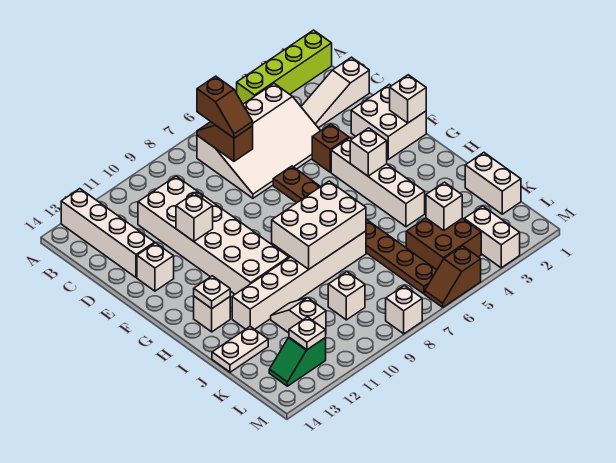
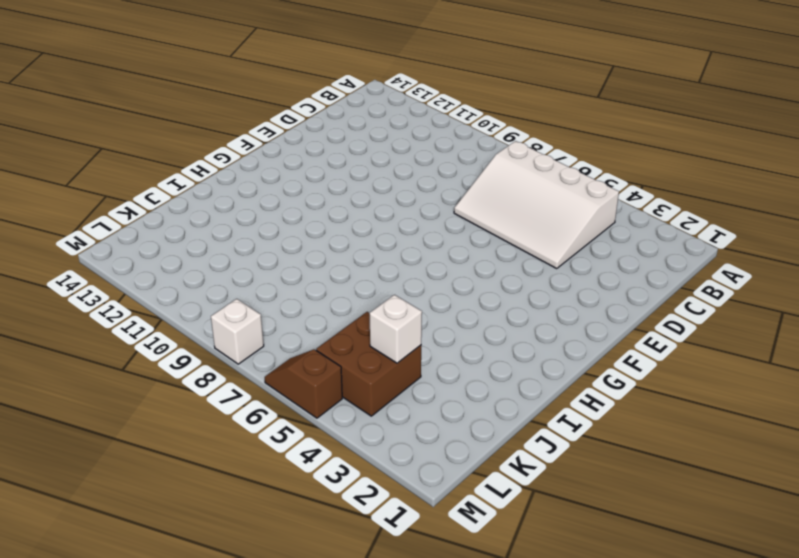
none -> lime 1x4 brick [237,30,332,104]
none -> white 1x4 brick [61,189,155,277]
none -> white 1x3 slope [301,57,369,128]
none -> white 2x6 brick [138,176,289,294]

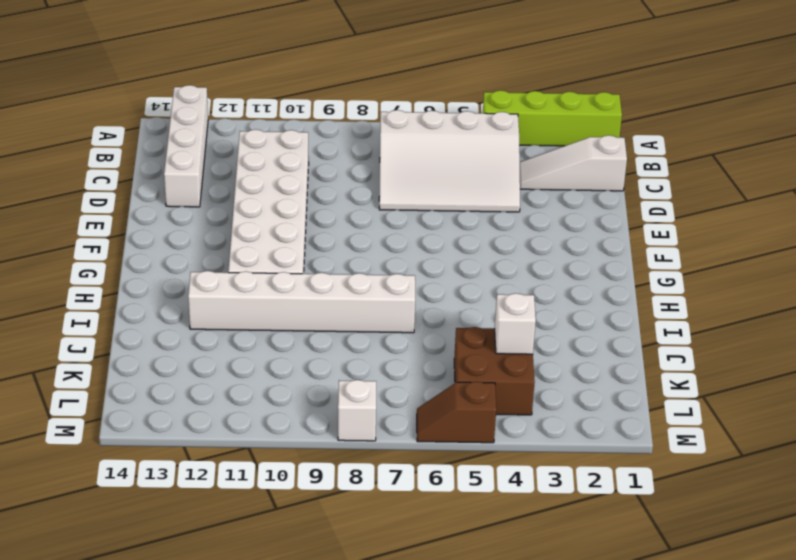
none -> white 2x2 brick [351,85,426,159]
none -> brown 1x1 brick [312,124,349,172]
none -> brown 1x8 plate [273,166,437,294]
none -> white 1x1 brick [137,243,174,291]

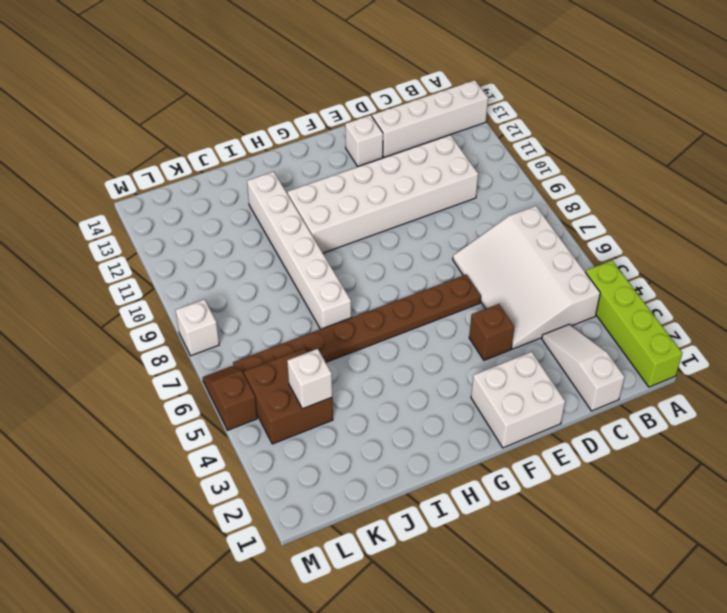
none -> white 1x4 brick [331,138,425,227]
none -> white 1x1 brick [194,296,230,332]
none -> white 1x2 brick [465,153,521,214]
none -> white 1x2 slope [271,298,326,333]

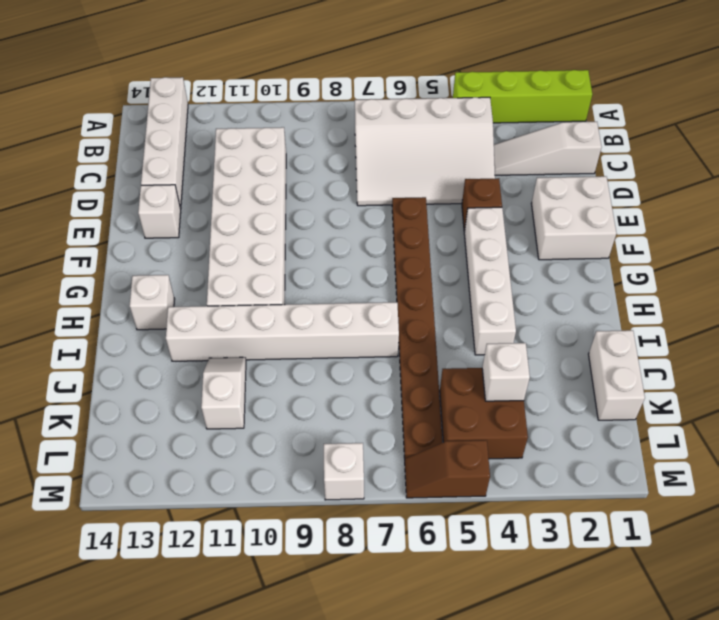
none -> white 1x2 plate [212,326,268,372]
none -> white 1x1 brick [328,272,365,320]
none -> white 1x2 brick [464,206,520,268]
none -> green 1x2 slope [269,337,326,386]

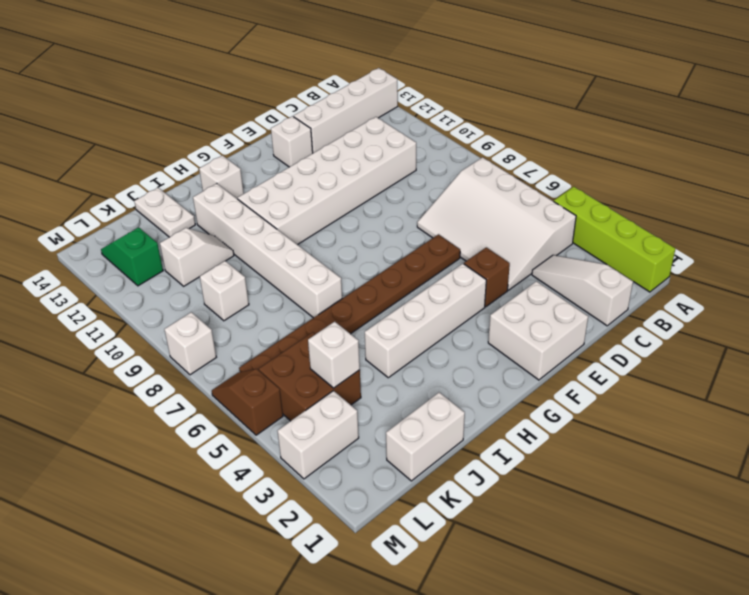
none -> brown 1x2 slope [197,122,253,161]
none -> white 1x1 brick [176,193,213,241]
none -> white 1x1 brick [390,75,426,123]
none -> white 1x1 brick [350,128,387,176]

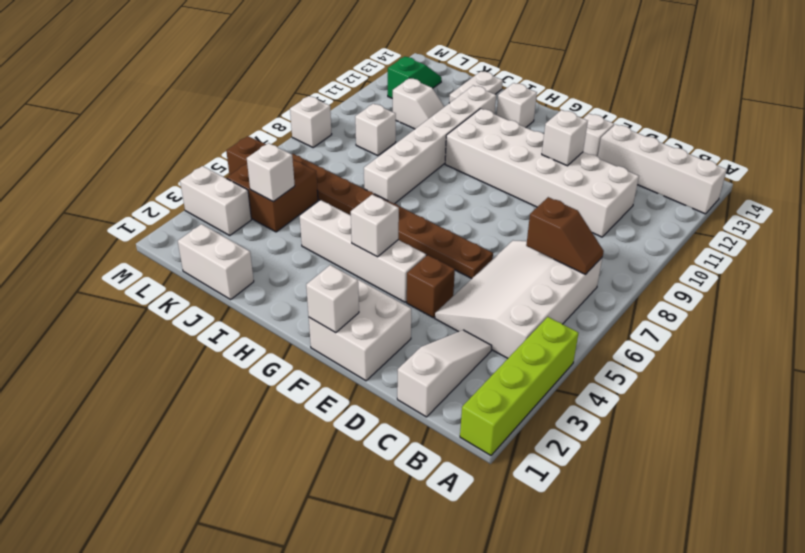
none -> white 2x3 brick [272,181,366,269]
none -> white 1x1 plate [194,276,230,309]
none -> white 1x1 plate [289,317,326,350]
none -> brown 1x2 slope [197,76,253,138]

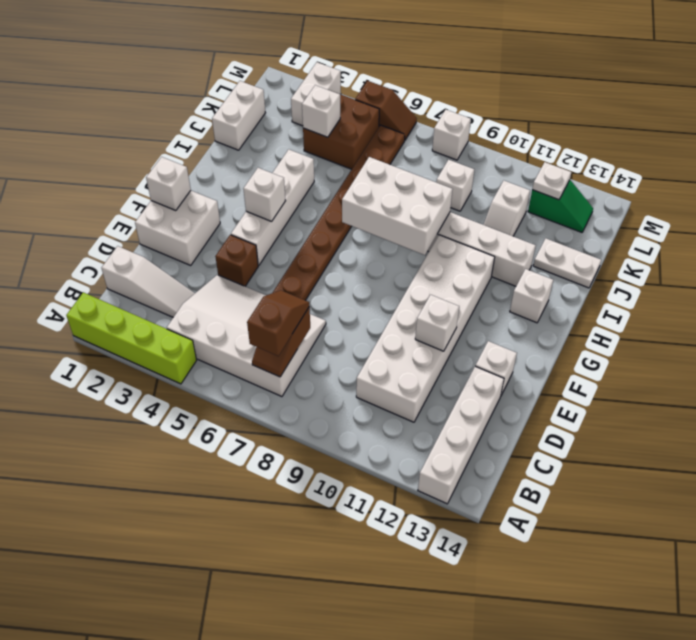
none -> white 1x1 plate [194,276,230,309]

